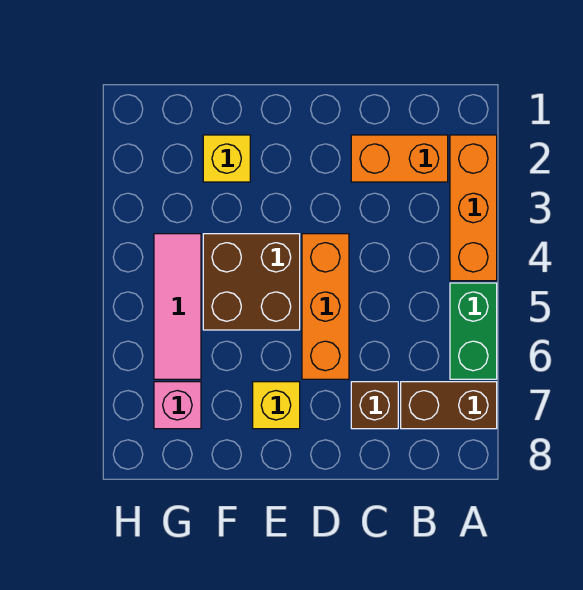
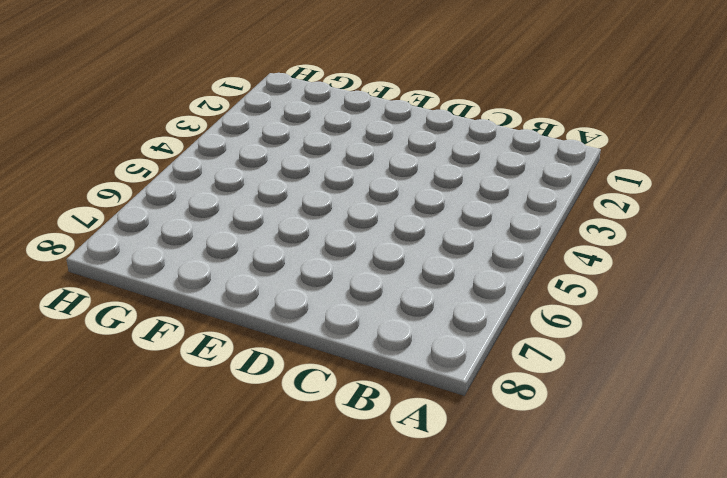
none -> orange 1x3 brick [450,135,497,281]
none -> green 1x2 brick [450,283,497,379]

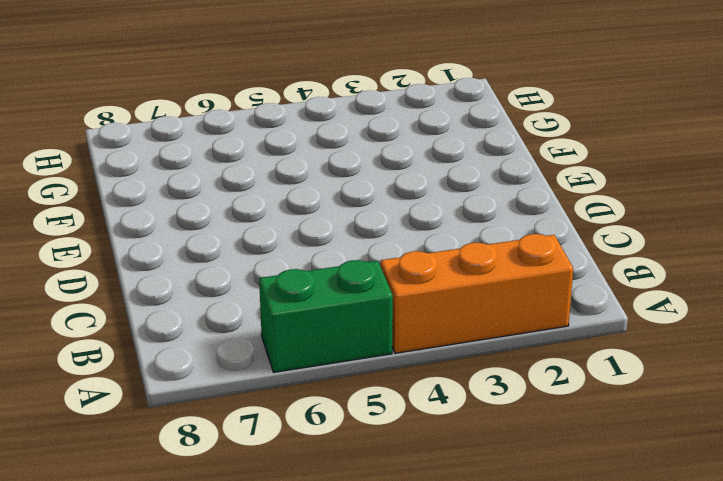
none -> brown 1x2 brick [401,382,497,429]
none -> orange 1x2 brick [351,135,448,182]

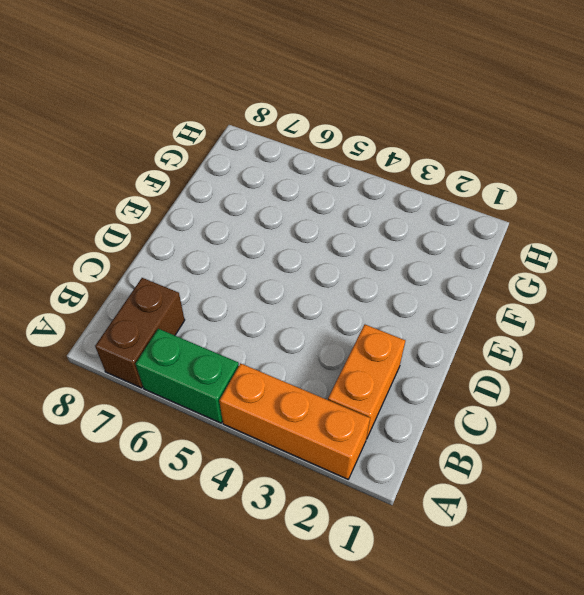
none -> brown 1x1 brick [351,382,398,429]
none -> orange 1x3 brick [302,234,349,379]

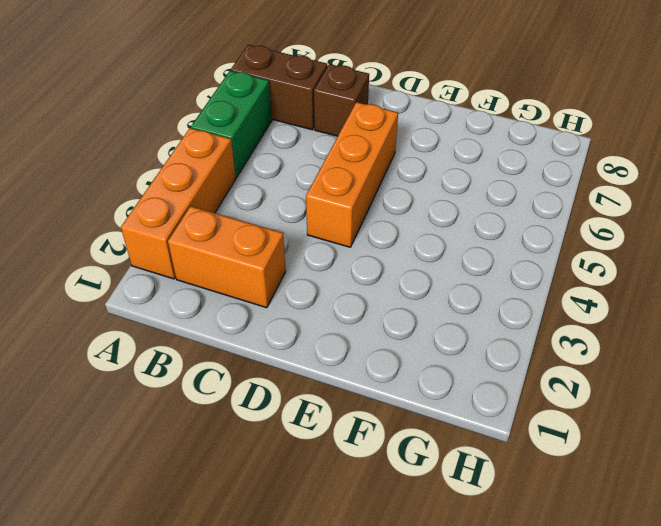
none -> brown 2x2 brick [203,234,300,330]
none -> yellow 1x1 brick [253,382,300,429]

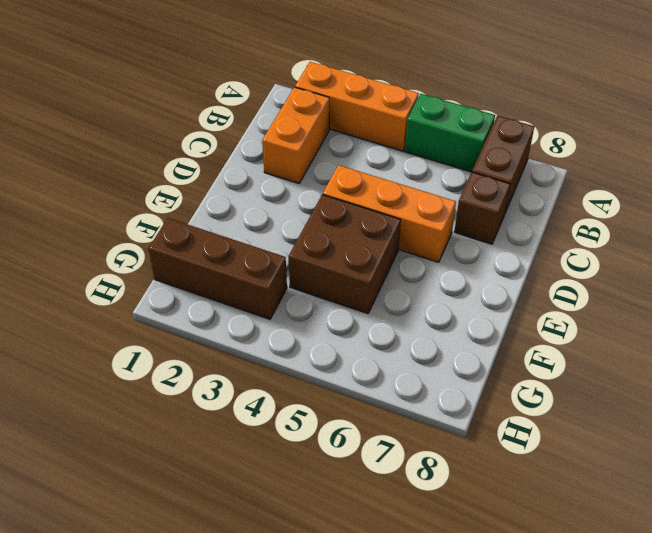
brown 1x3 brick [148,218,287,319] -> none
none -> yellow 1x1 brick [253,382,300,429]
none -> yellow 1x1 brick [203,135,250,182]

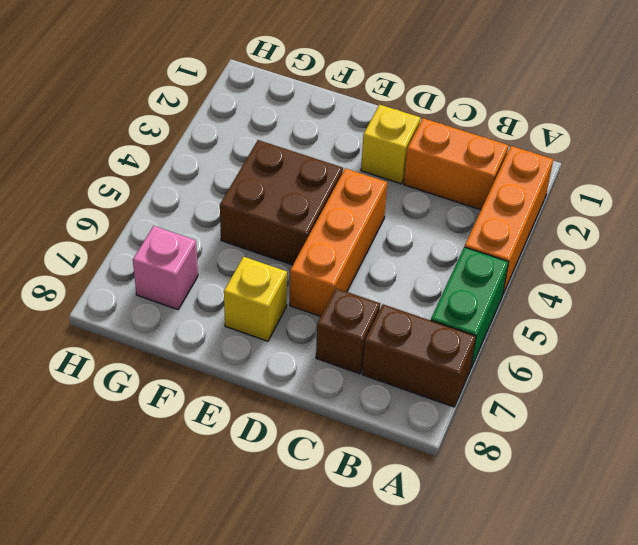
yellow 1x1 brick [361,105,421,184] -> yellow 1x1 brick moved to [203,135,250,182]
none -> pink 1x3 tile [154,234,201,379]

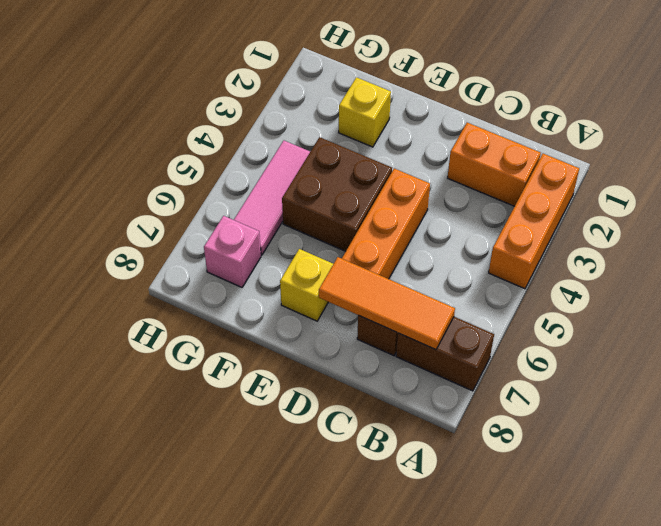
orange 1x3 tile [319,257,455,350] -> none
none -> green 1x2 brick [450,283,497,379]

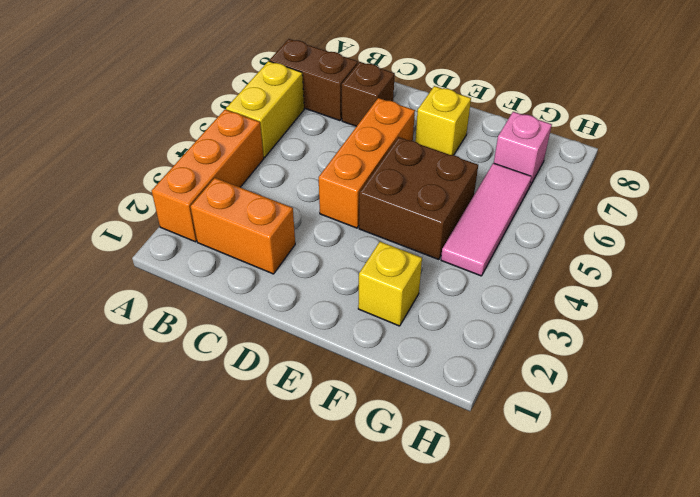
yellow 1x2 brick [226,61,304,158] -> green 1x2 brick [450,283,497,379]

